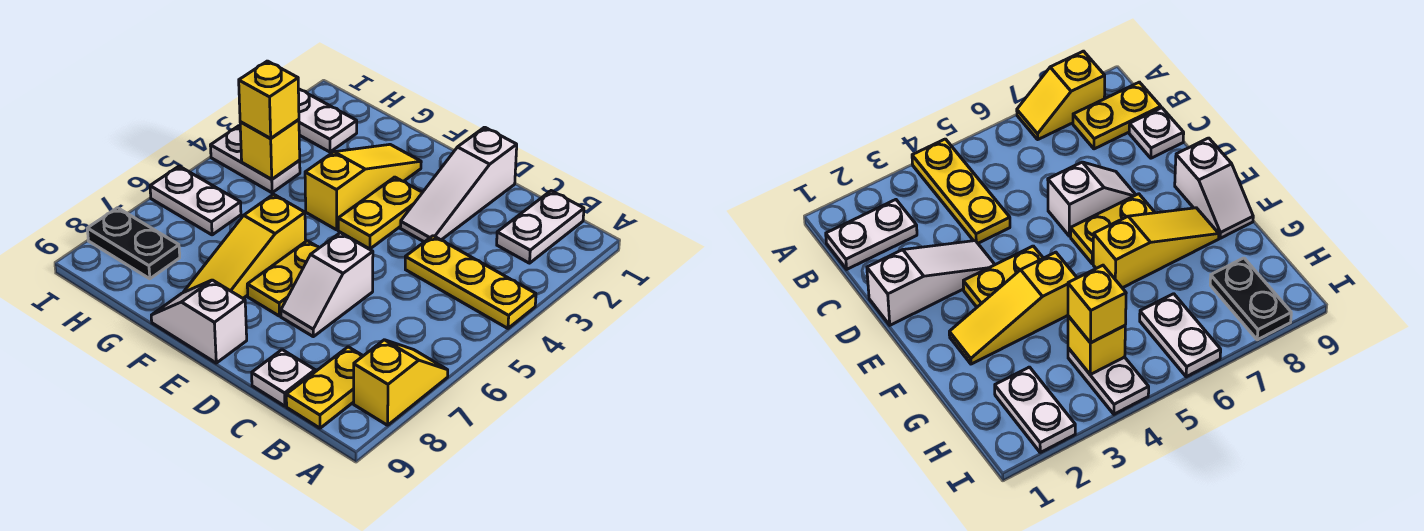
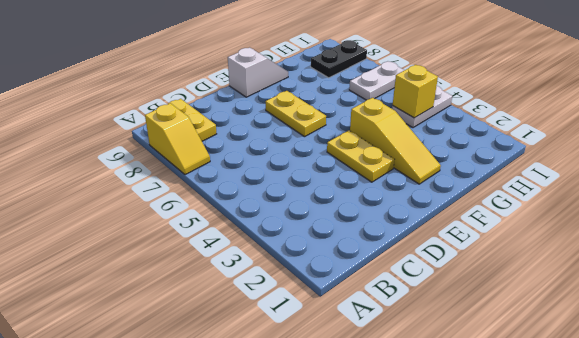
none -> yellow 1x3 plate [405,236,536,328]
none -> white 1x2 plate [497,191,584,263]
none -> white 1x1 plate [252,350,315,406]

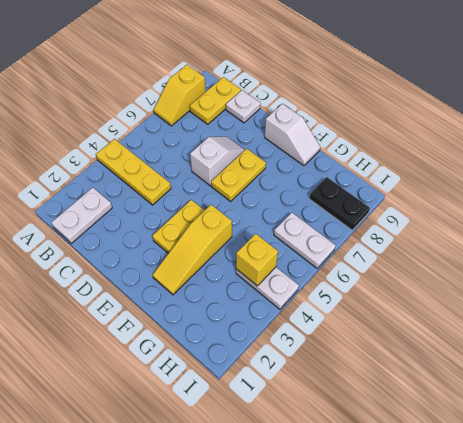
none -> white 1x3 slope [400,127,517,242]
none -> yellow 1x3 slope [184,194,306,298]
none -> white 1x2 plate [298,89,357,152]

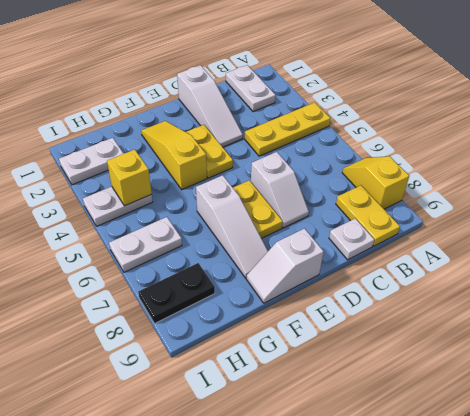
white 1x3 slope [196,175,268,278] -> yellow 1x3 slope [184,194,306,298]
none -> yellow 1x1 brick [239,61,299,138]

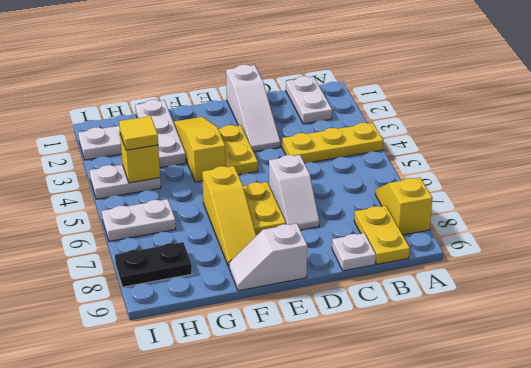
white 1x3 plate [135,100,186,168] -> none
yellow 1x1 tile [119,116,158,150] -> yellow 1x1 brick [239,61,299,138]

